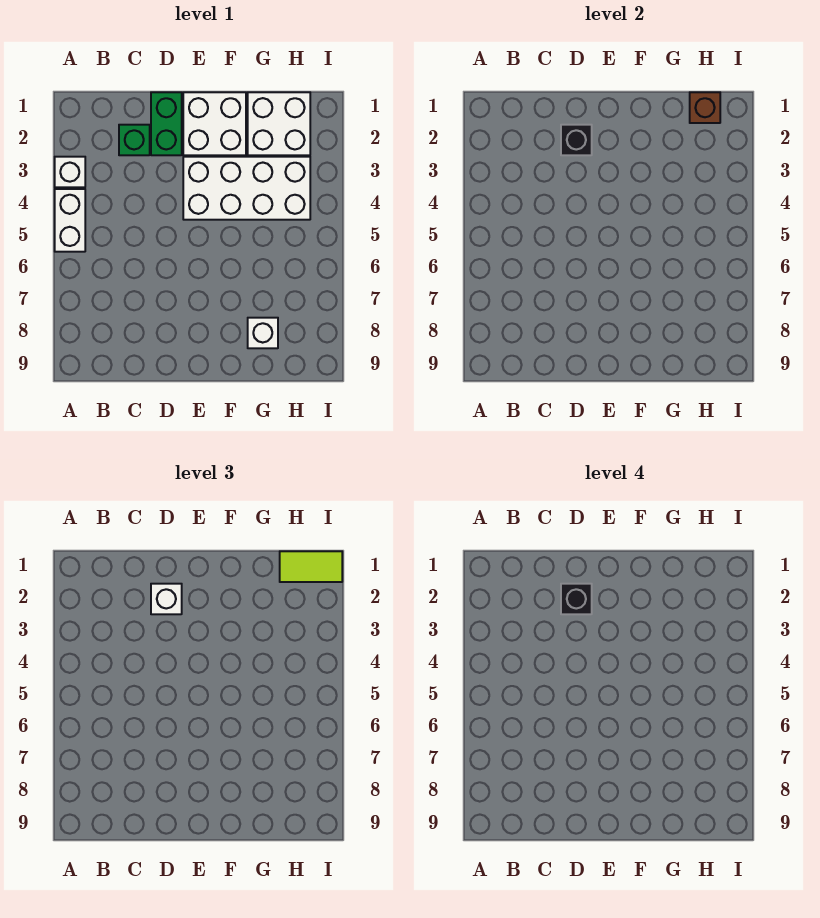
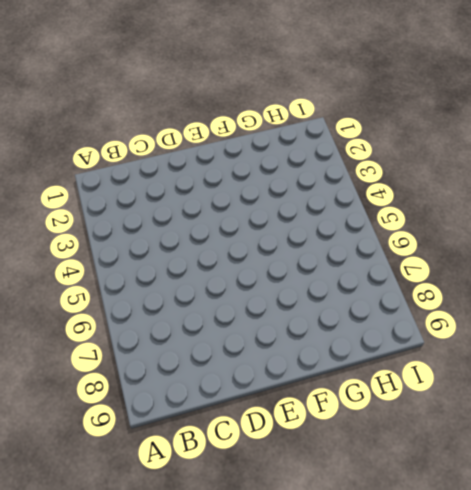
none -> white 1x1 brick [55,157,85,187]
none -> white 1x2 brick [55,189,85,252]
none -> green 1x1 brick [119,125,150,155]

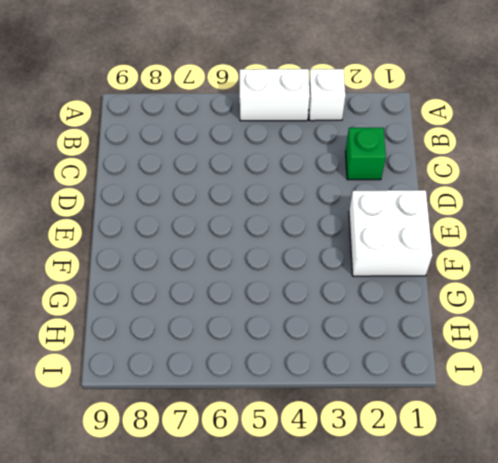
none -> green 1x2 brick [151,92,182,155]
none -> white 2x4 brick [183,157,310,220]
none -> white 2x2 brick [248,92,310,155]

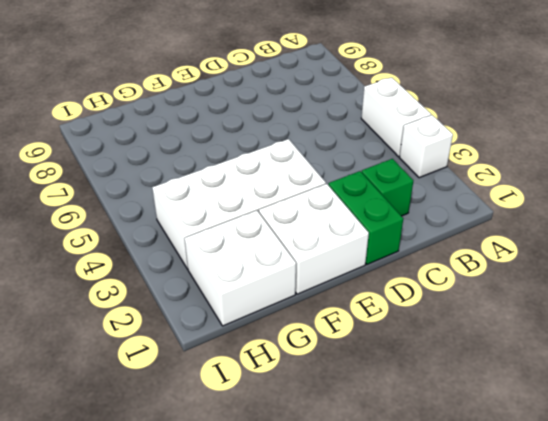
none -> white 1x1 brick [248,318,278,348]
none -> black 1x1 brick [561,125,592,155]
none -> brown 1x1 brick [690,92,720,123]

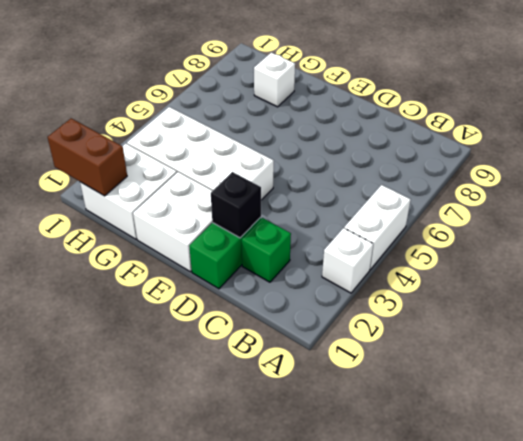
brown 1x2 brick [48,118,127,196] -> brown 1x1 brick [690,92,720,123]
none -> white 1x1 brick [151,584,182,614]
none -> lime 1x2 tile [280,551,342,582]
none -> black 1x1 brick [561,584,592,614]

